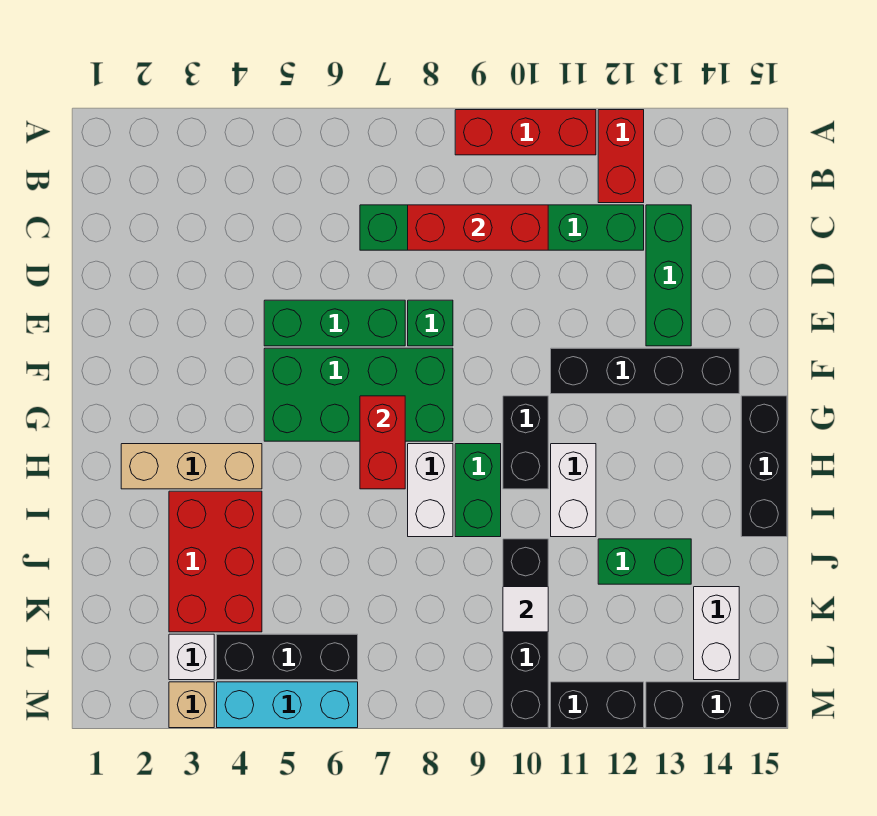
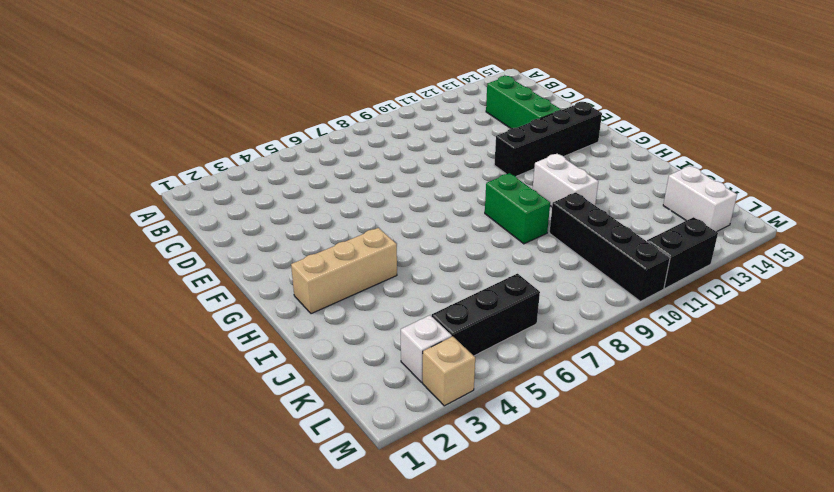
none -> red 1x3 brick [455,110,596,155]
none -> red 1x2 brick [598,110,644,203]
none -> green 1x6 brick [360,205,644,250]

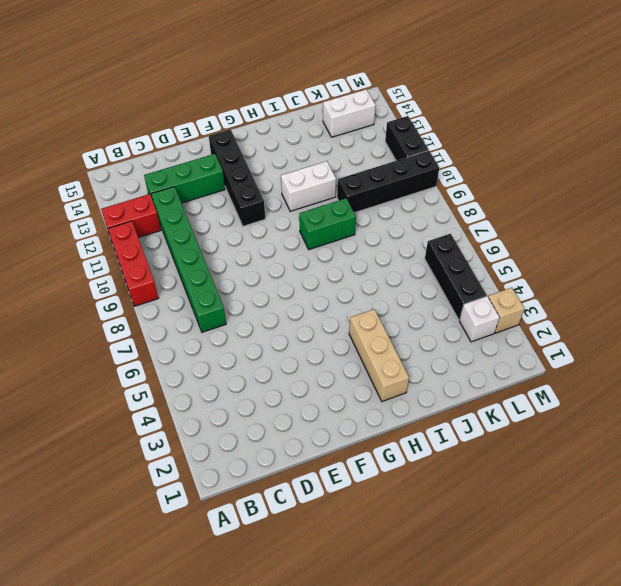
none -> green 1x3 brick [264,300,405,346]
none -> green 1x1 brick [408,300,453,346]
none -> green 2x4 brick [264,348,453,441]

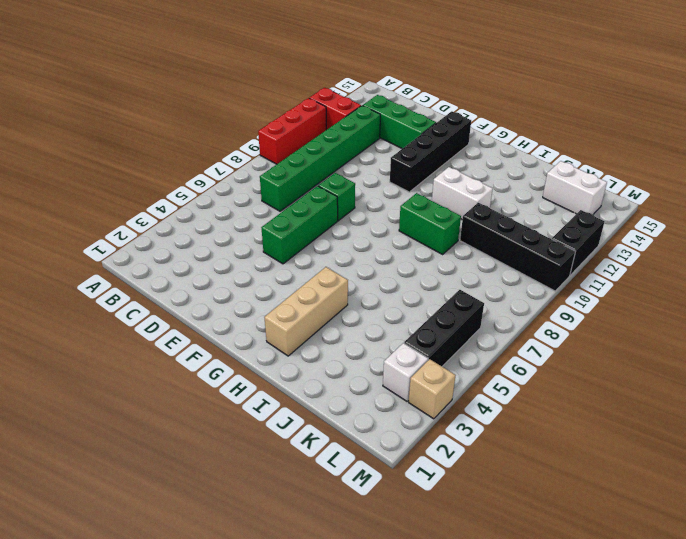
none -> green 2x4 brick [264,348,453,441]
none -> black 1x2 brick [503,396,548,489]
none -> black 1x3 brick [741,396,787,537]

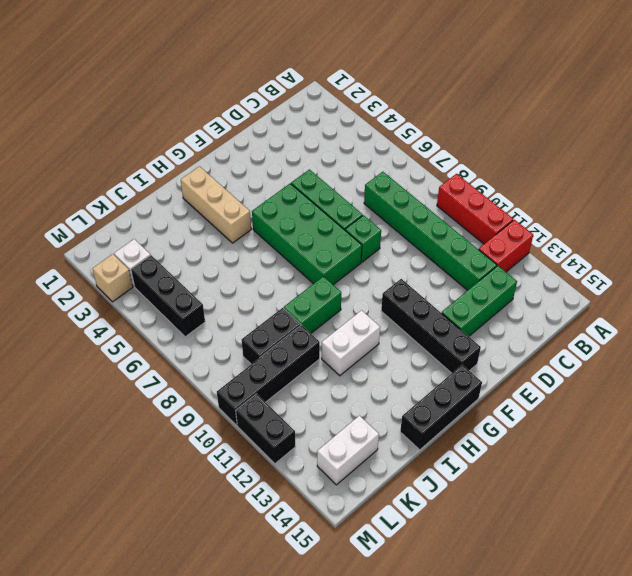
black 1x2 brick [242,308,301,364] -> black 1x2 brick moved to [503,396,548,489]
none -> white 1x2 brick [408,444,453,537]
none -> red 2x3 brick [169,491,262,632]
none -> green 1x2 brick [598,539,691,584]

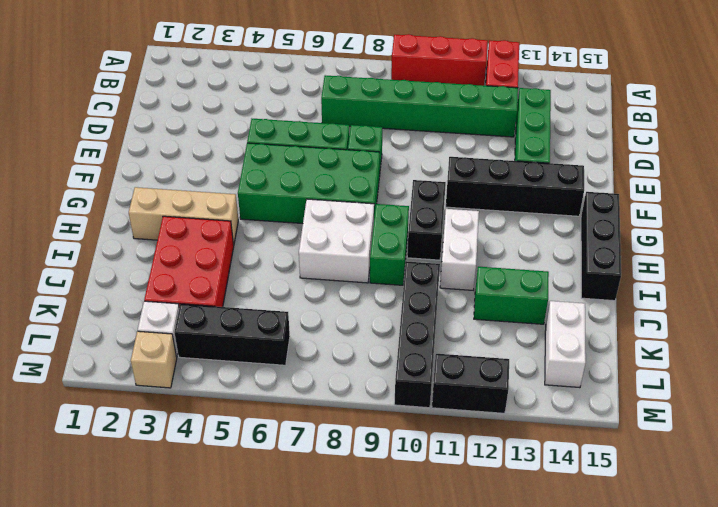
white 2x2 brick [299,199,374,283] -> white 1x2 brick [408,444,453,537]
none -> cyan 1x3 brick [217,682,358,728]
none -> black 1x3 brick [646,682,787,728]
none -> red 1x3 brick [408,205,548,250]

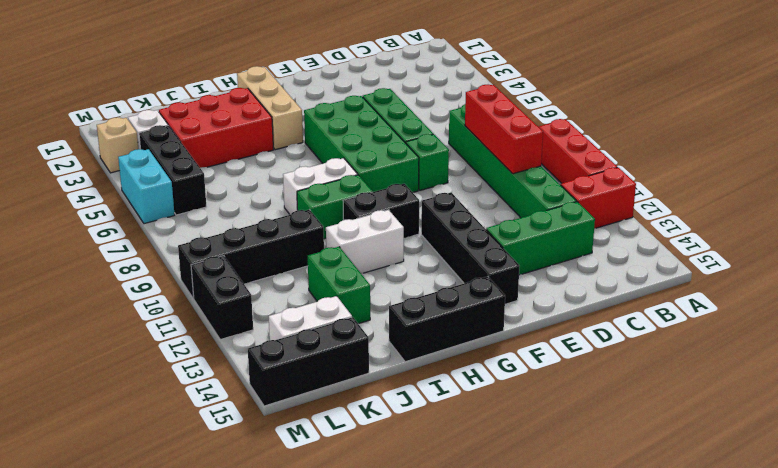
black 1x3 brick [248,317,369,406] -> black 1x3 brick turned to [646,682,787,728]
cyan 1x2 brick [118,149,175,224] -> cyan 1x3 brick [217,682,358,728]
none -> red 1x2 brick [360,396,405,489]
none -> white 1x1 tile [503,587,548,632]

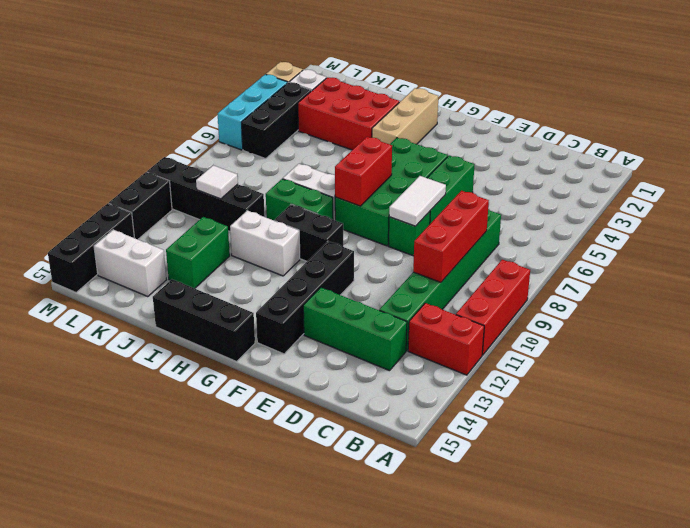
white 1x2 tile [389,176,446,226] -> none
red 1x2 brick [335,137,392,206] -> red 1x2 brick turned to [360,396,405,489]

